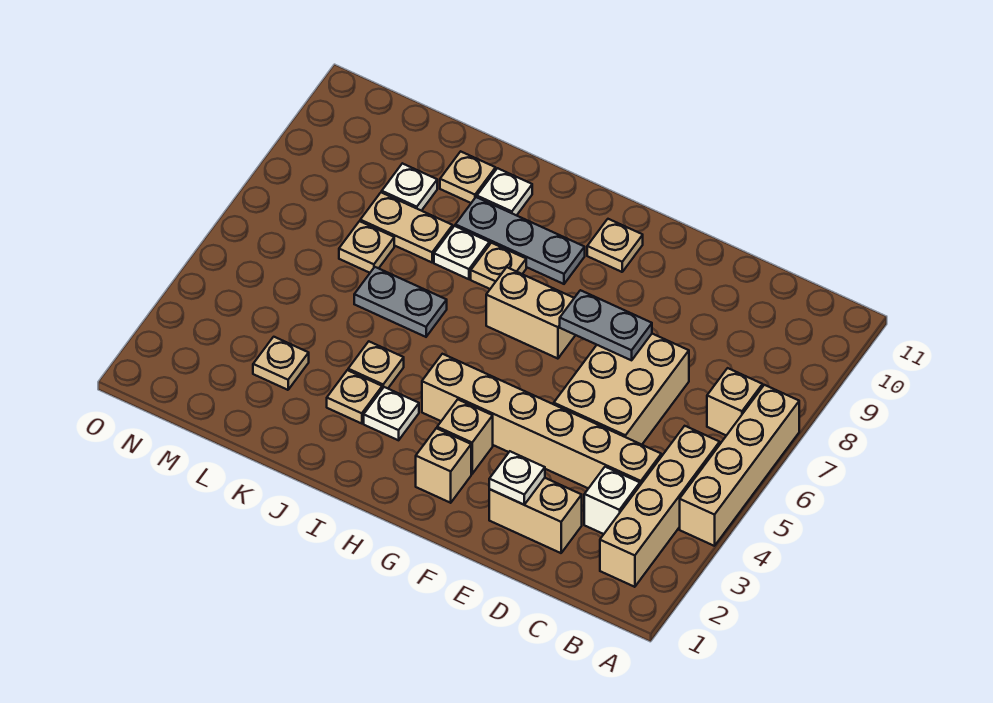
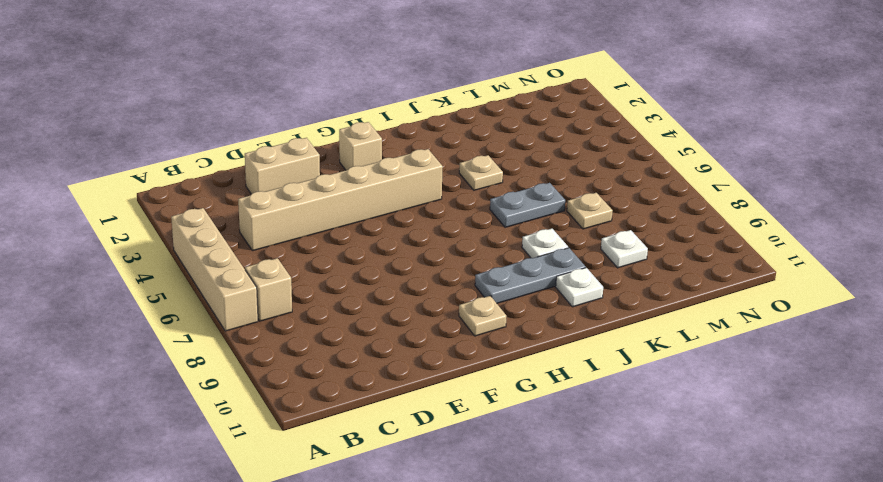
none -> tan 1x4 brick [600,426,720,587]
none -> white 1x1 brick [584,467,640,534]
none -> tan 2x3 brick [554,334,689,445]

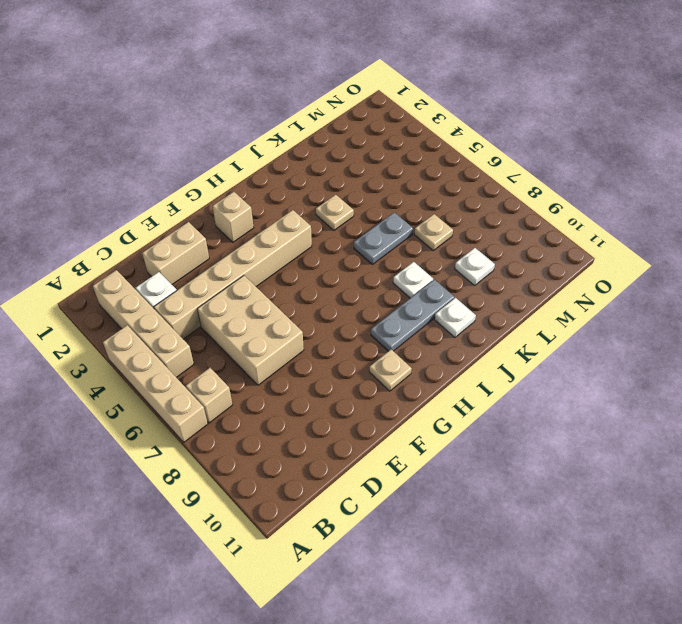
none -> tan 1x1 brick [437,400,493,474]
none -> tan 1x2 brick [486,267,575,359]
none -> white 1x1 plate [364,387,419,440]

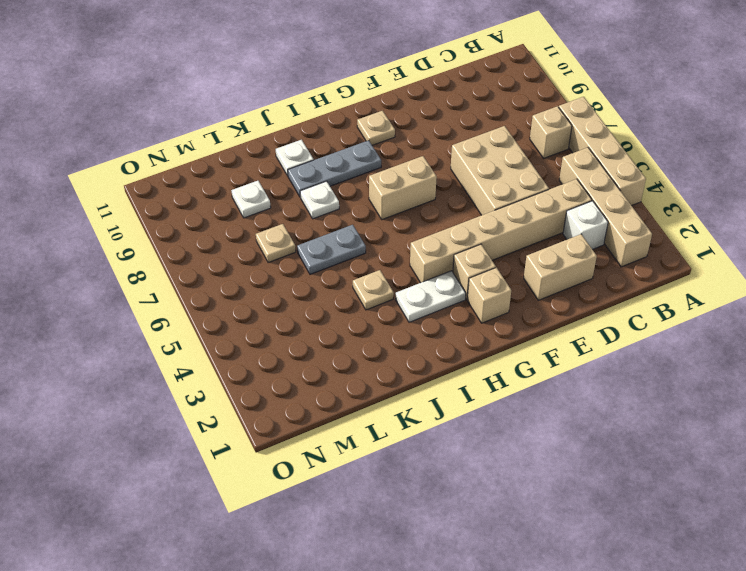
white 1x2 plate [395,271,466,322] -> white 1x1 plate [364,387,419,440]
none -> tan 1x1 plate [471,243,526,289]
none -> tan 1x1 plate [327,370,382,424]
none -> tan 1x2 plate [360,192,453,262]

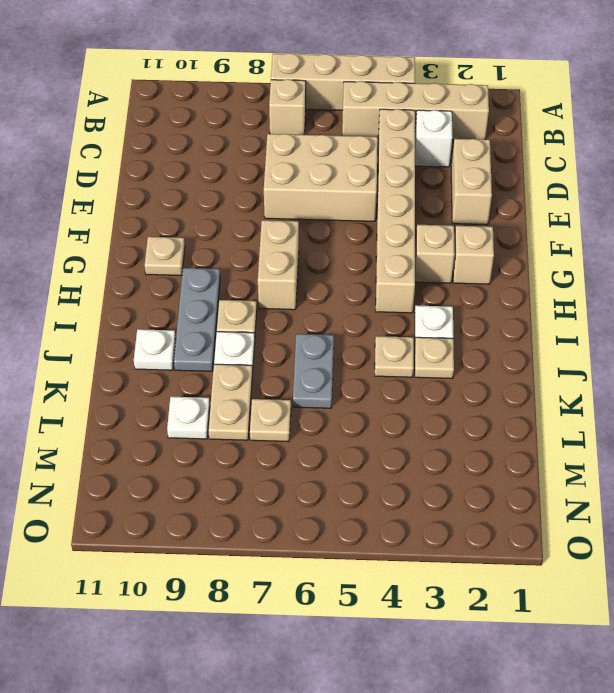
none -> tan 1x1 plate [440,151,496,203]
none -> tan 1x1 plate [253,337,309,390]
none -> white 1x1 plate [489,451,545,505]

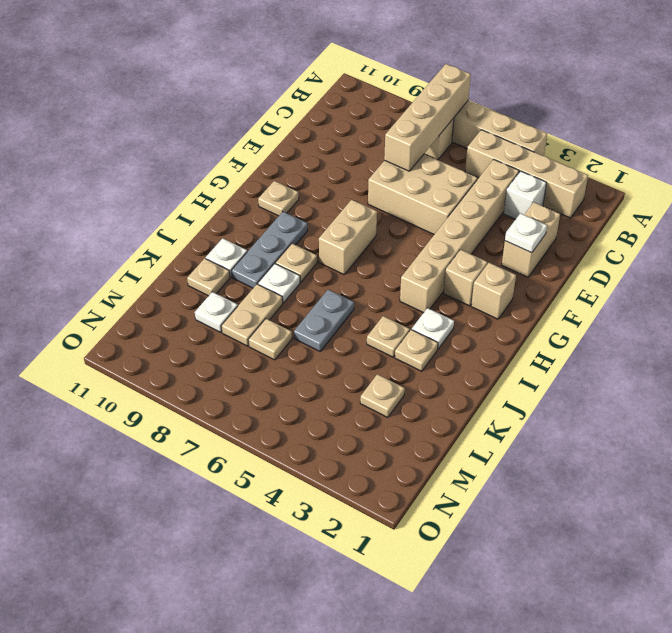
tan 1x4 brick [384,64,471,171] -> none
none -> grey 1x2 plate [560,290,652,360]

